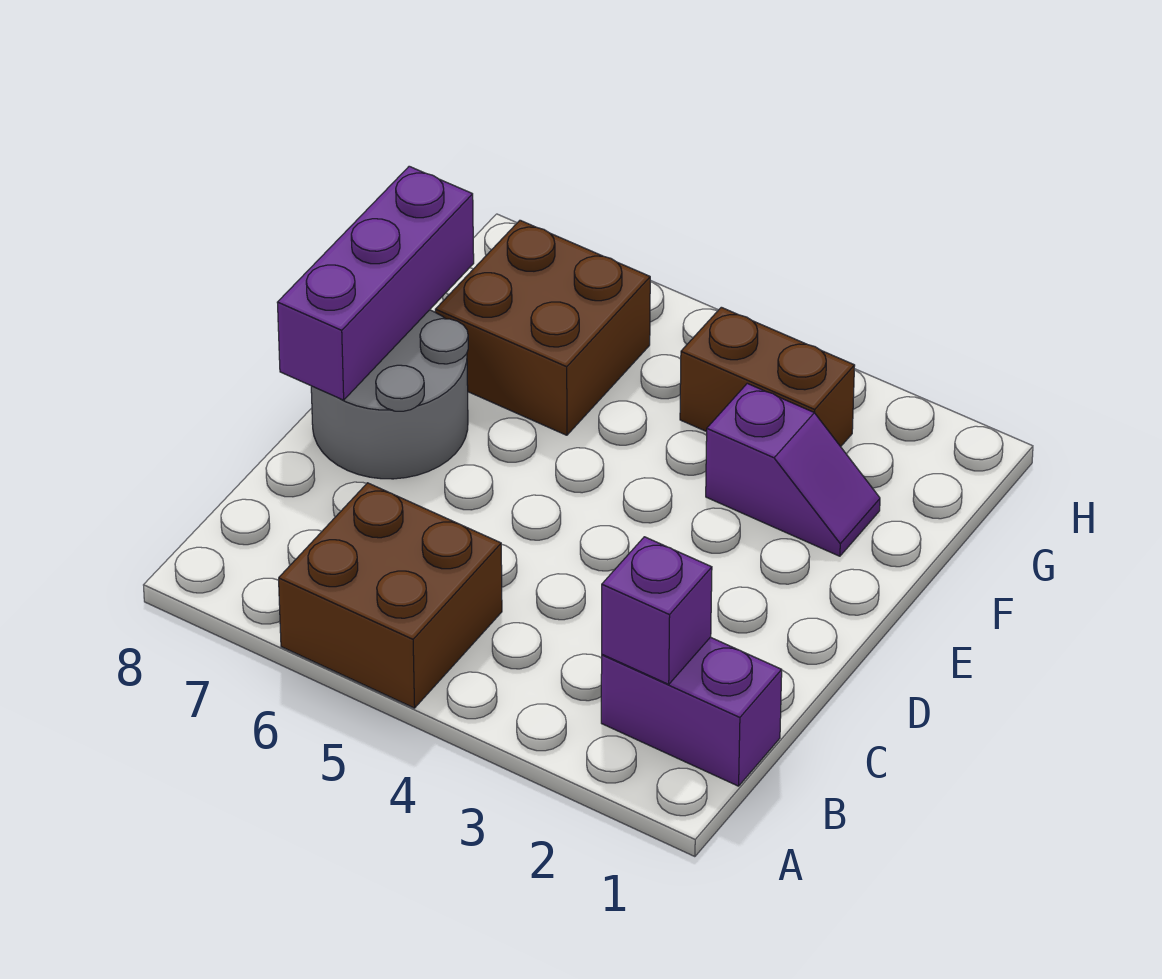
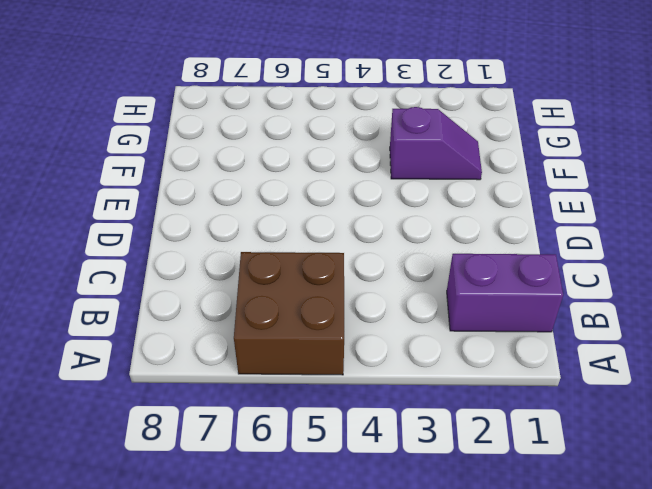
none -> grey 2x2 round brick [311,310,468,479]
none -> brown 2x2 brick [435,220,650,435]

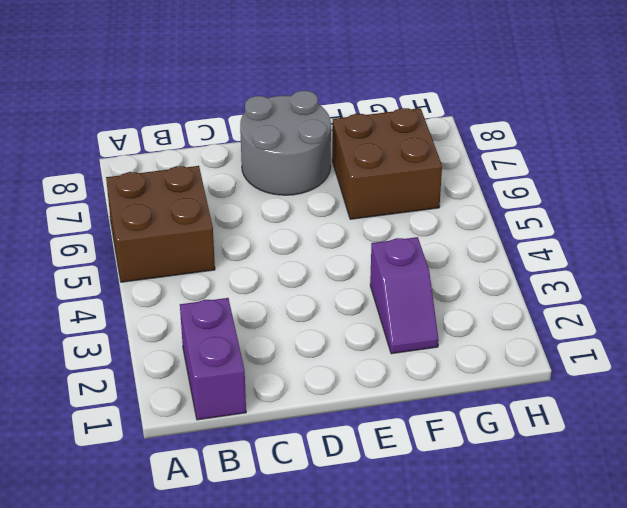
none -> brown 1x2 brick [680,307,855,447]
none -> purple 1x1 brick [602,537,712,684]

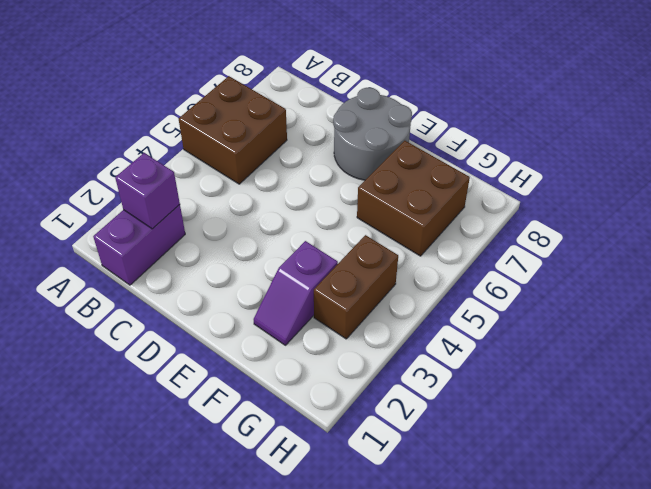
none -> purple 1x3 brick [277,166,474,400]

